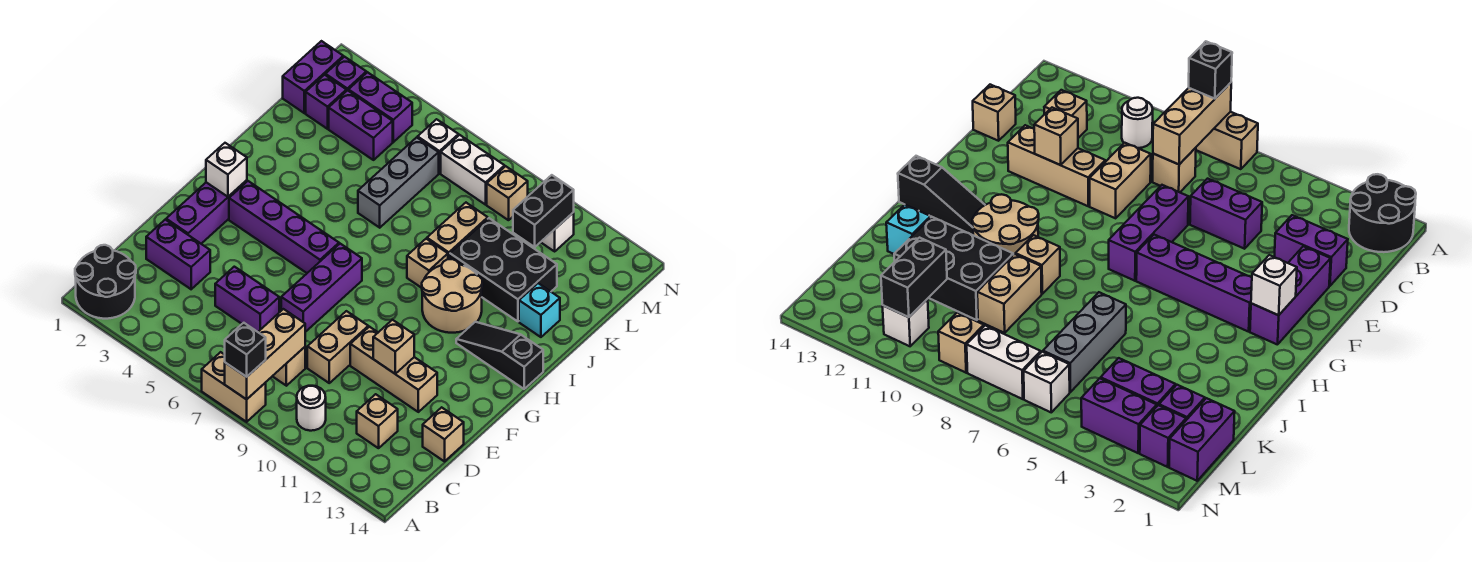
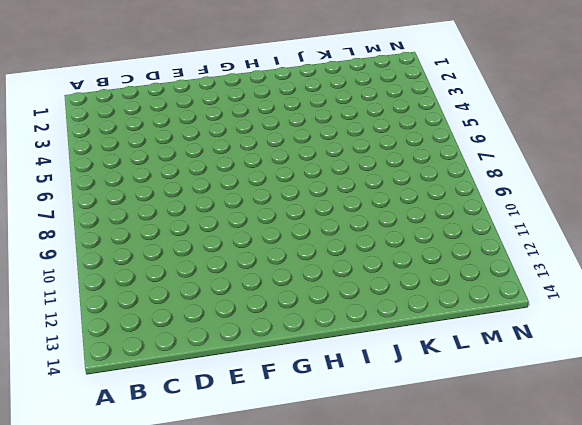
none -> black 2x2 round brick [75,245,136,319]
none -> tan 1x2 brick [202,352,266,422]
none -> white 1x1 round brick [297,386,326,431]
none -> tan 1x1 brick [273,347,305,386]

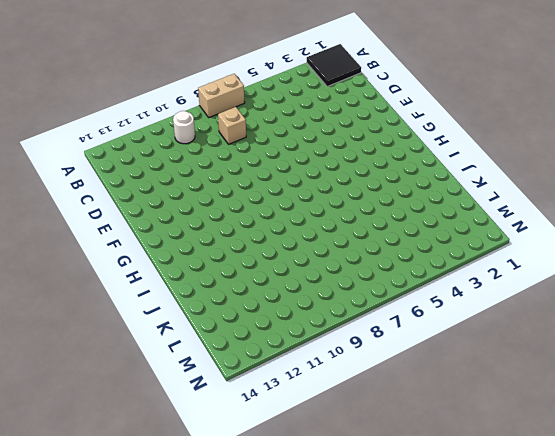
black 2x2 tile [307,44,361,87] -> black 2x2 round brick [75,245,136,319]
none -> tan 1x1 brick [357,394,398,448]
none -> purple 1x2 brick [146,220,210,289]
none -> purple 1x2 brick [215,267,279,332]
none -> tan 1x2 brick [307,311,368,383]

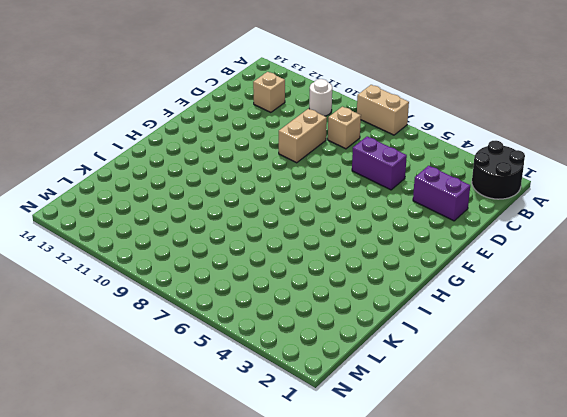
none -> tan 1x1 brick [423,407,464,461]
none -> purple 1x3 brick [166,180,247,244]
none -> purple 1x3 brick [281,244,362,332]
none -> tan 1x3 brick [350,327,437,412]

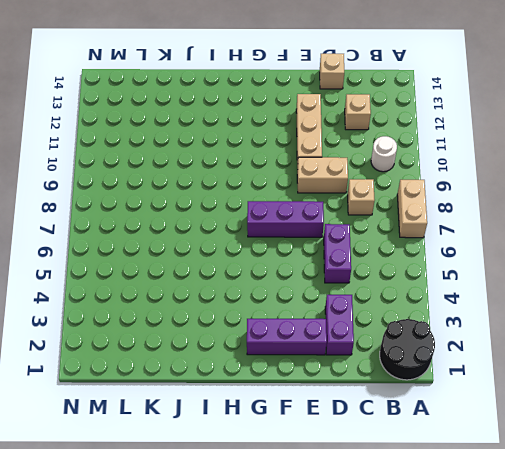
none -> purple 1x4 brick [229,181,339,273]
none -> tan 2x2 round brick [422,259,483,333]
none -> black 1x3 slope [456,322,543,389]
none -> tan 1x1 brick [407,239,448,288]

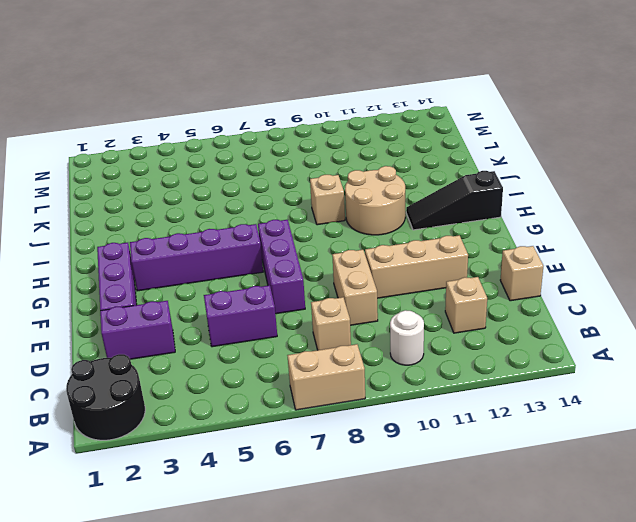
none -> grey 1x3 brick [358,137,439,228]
none -> tan 1x2 brick [427,203,488,259]
none -> black 2x3 brick [450,218,557,321]
none -> cyan 1x1 brick [519,283,560,337]

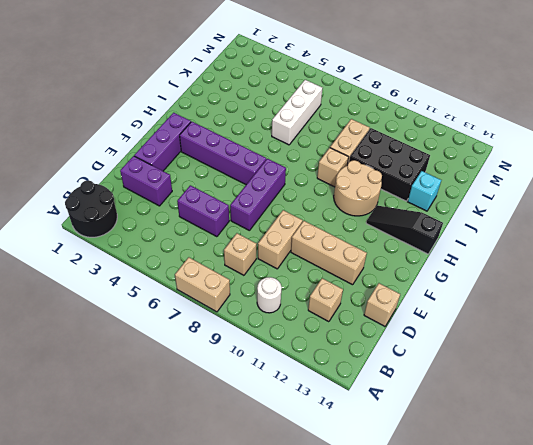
white 1x3 brick [272,80,323,145] -> grey 1x3 brick [358,137,439,228]
none -> purple 1x2 brick [283,41,343,113]
none -> purple 1x1 brick [306,75,346,129]
none -> purple 1x2 brick [329,90,393,160]
none -> purple 1x1 brick [325,57,366,91]

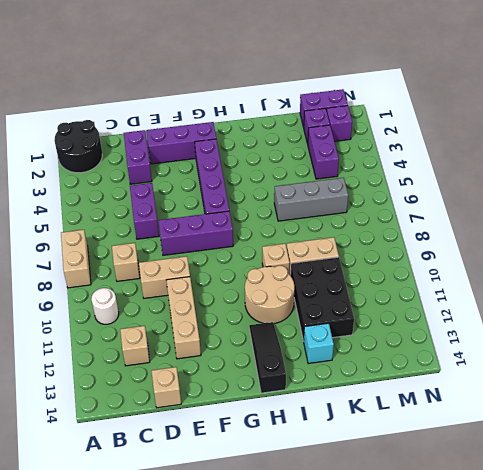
none -> purple 1x2 brick [349,72,412,142]
none -> white 1x1 brick [418,119,459,173]
none -> white 1x2 brick [441,135,505,205]
none -> tan 1x1 brick [487,166,528,220]

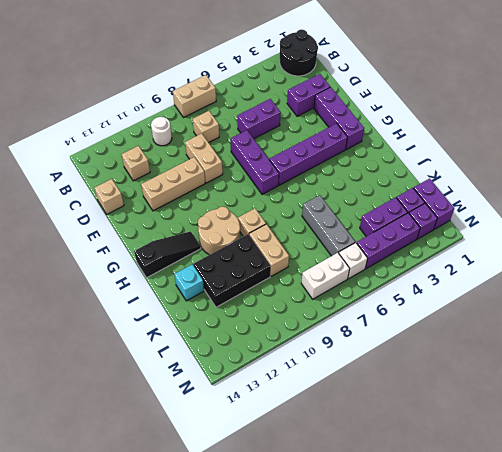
purple 1x3 brick [357,213,420,269] -> purple 1x2 brick [349,72,412,142]
none -> tan 1x1 brick [487,166,528,220]
none -> white 1x1 brick [541,212,574,251]
none -> tan 1x3 brick [225,309,305,399]
none -> tan 1x1 brick [373,320,414,374]

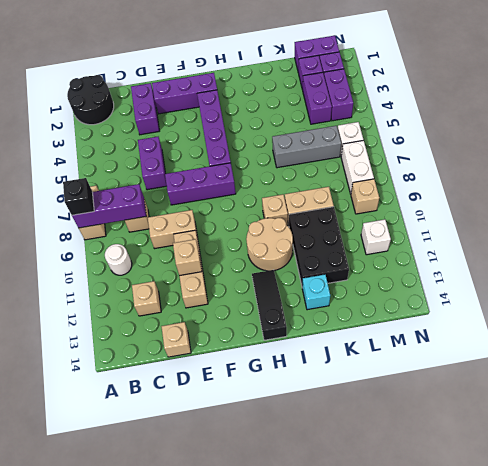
purple 1x3 brick [72,184,146,228] -> tan 1x3 brick [225,309,305,399]
none -> white 1x1 brick [206,143,247,197]
none -> black 1x2 brick [513,175,574,247]

